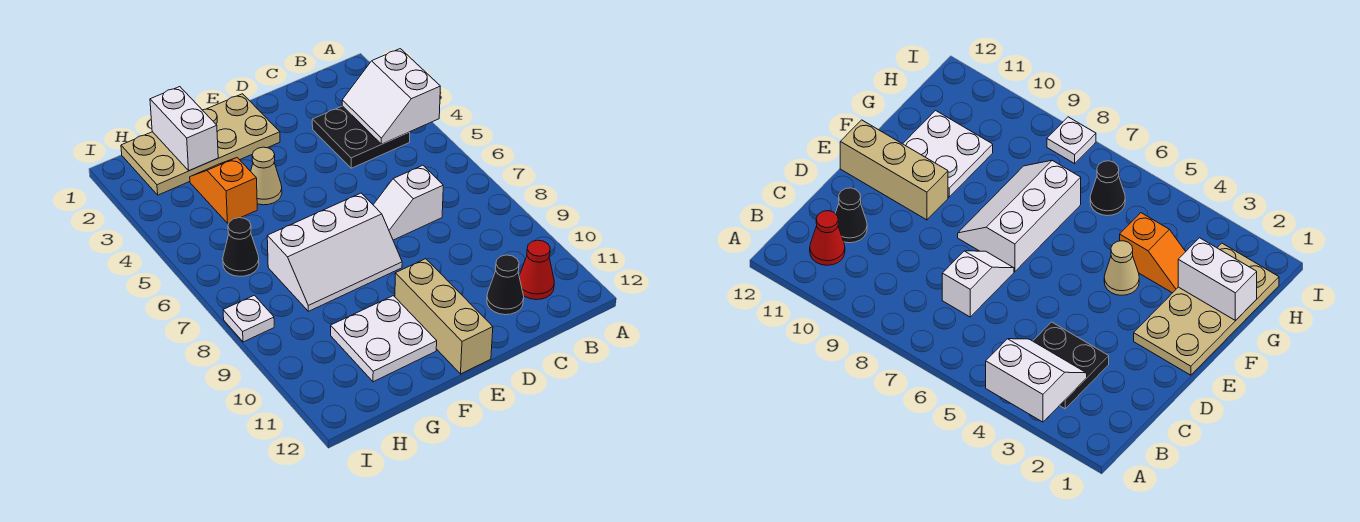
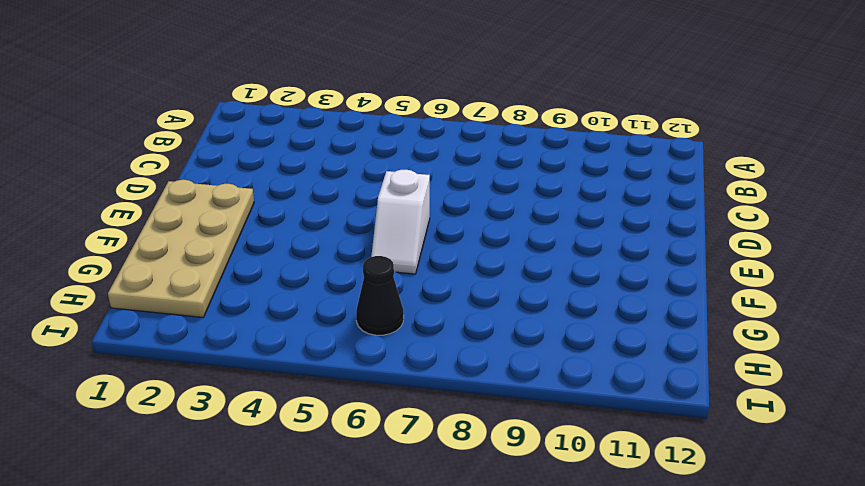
white 1x2 slope [371,170,430,274] -> white 1x2 slope moved to [373,165,443,240]
none -> black 2x2 plate [312,106,410,168]
none -> red 1x1 cone [519,240,554,300]
none -> black 1x1 cone [487,255,524,315]

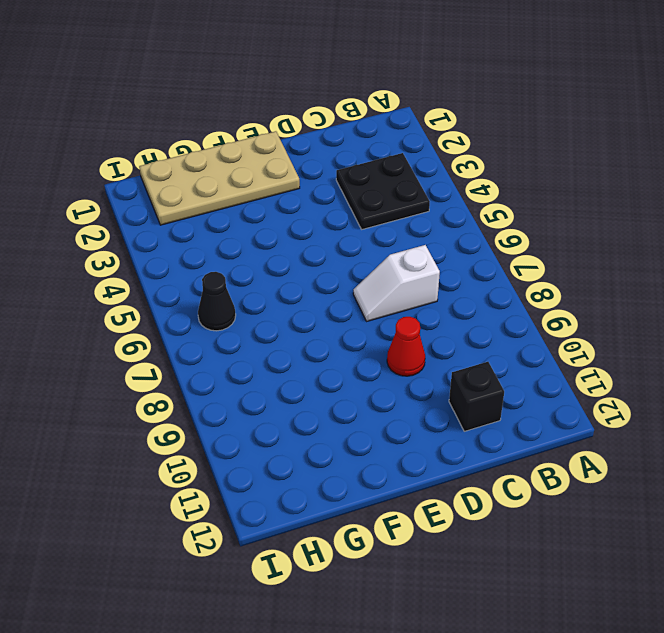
black 1x1 brick [449,362,504,431] -> black 1x1 cone [487,255,524,315]
red 1x1 cone [387,317,425,376] -> red 1x1 cone moved to [519,240,554,300]
none -> white 2x3 slope [267,193,402,311]
none -> tan 1x3 brick [395,259,493,374]
none -> tan 1x1 cone [251,147,282,205]

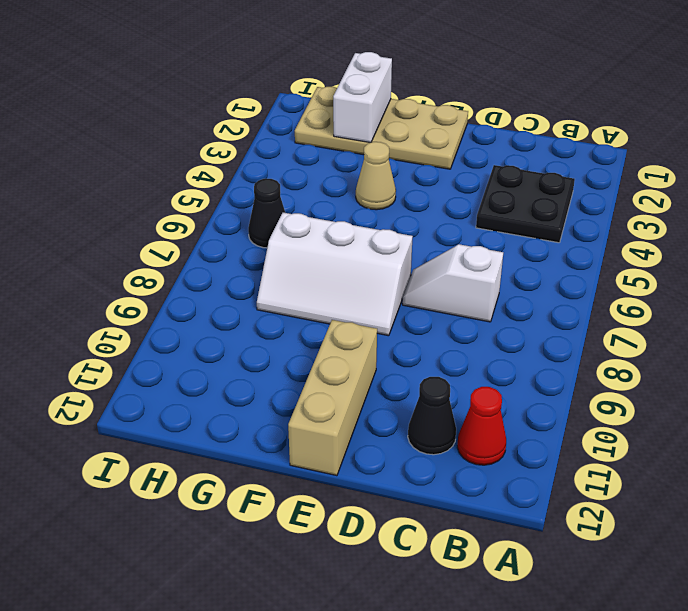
none -> white 2x2 plate [331,296,437,382]
none -> orange 1x2 slope [190,158,257,223]
none -> white 1x1 plate [223,295,274,342]

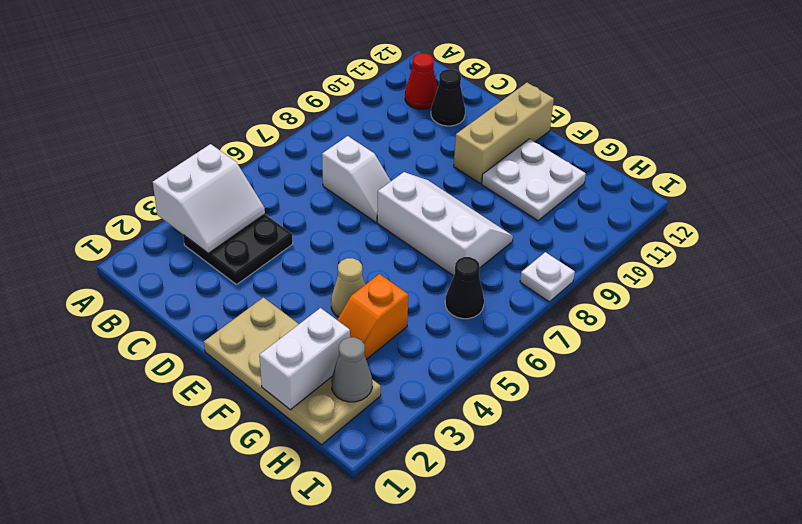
grey 1x1 cone [331,337,372,402] -> none

